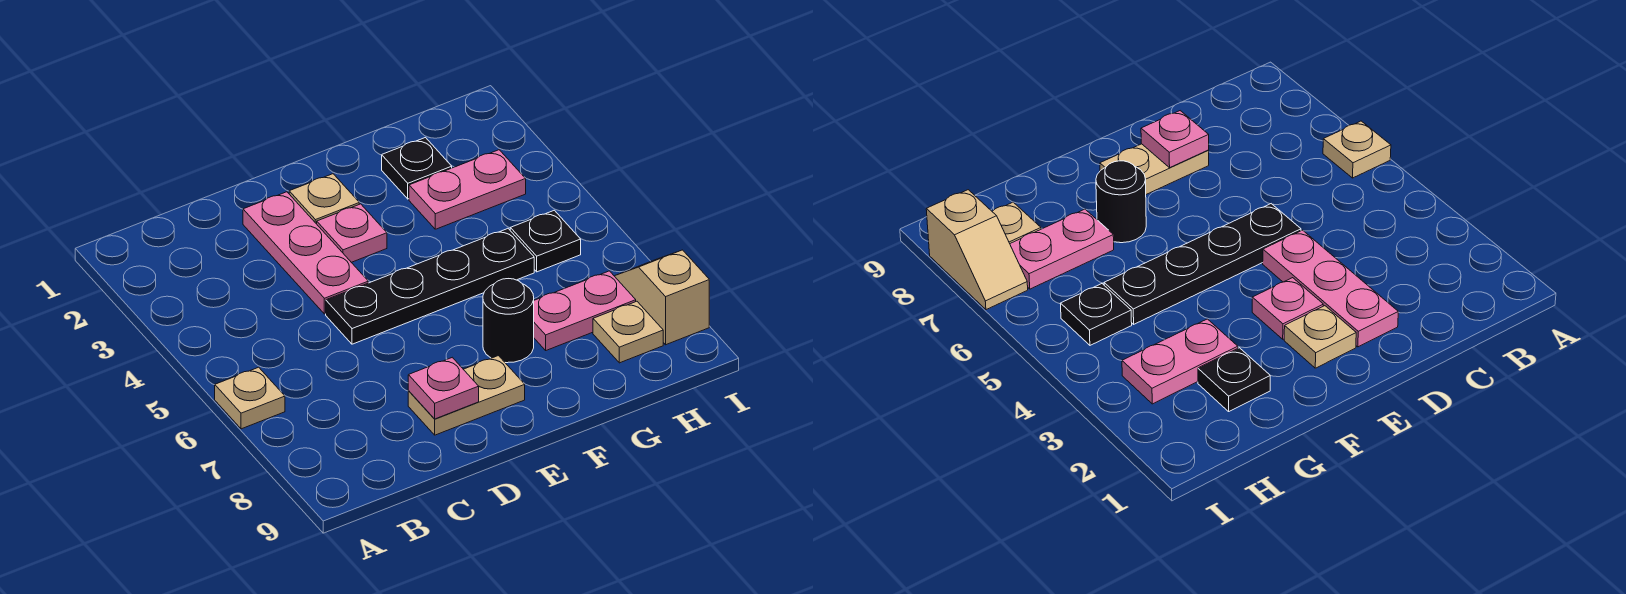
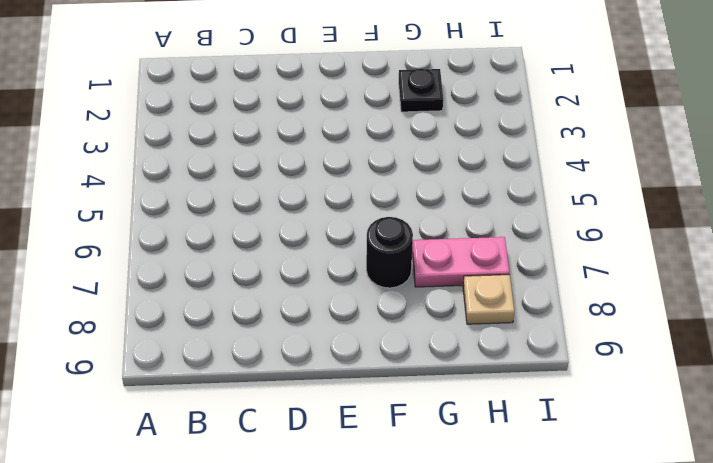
none -> tan 1x1 plate [215,367,285,429]
none -> pink 1x3 plate [243,192,368,314]
none -> black 1x4 plate [326,229,534,344]

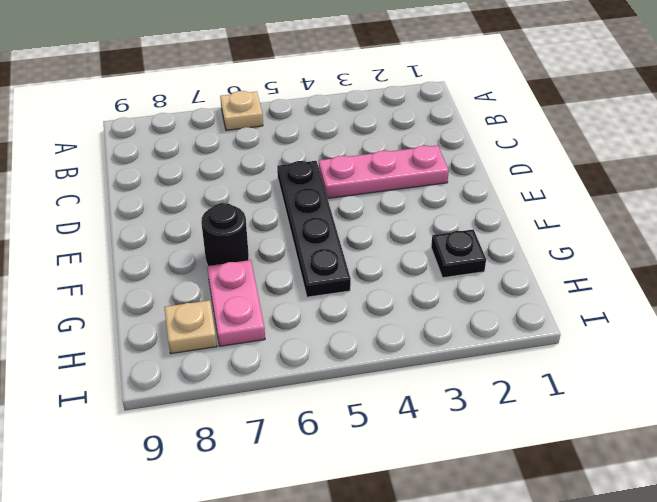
none -> tan 1x2 plate [408,356,525,435]
none -> tan 1x1 plate [289,174,359,224]
none -> pink 1x1 plate [317,204,387,262]

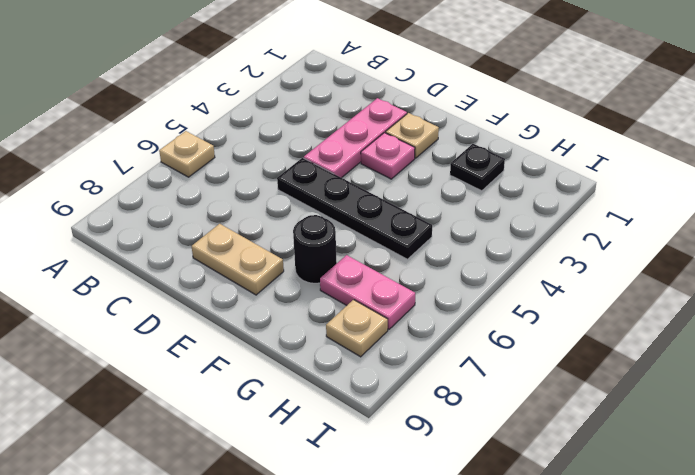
none -> pink 1x2 plate [409,150,526,229]
none -> black 1x1 plate [510,210,581,272]
none -> tan 1x2 slope [615,250,709,345]

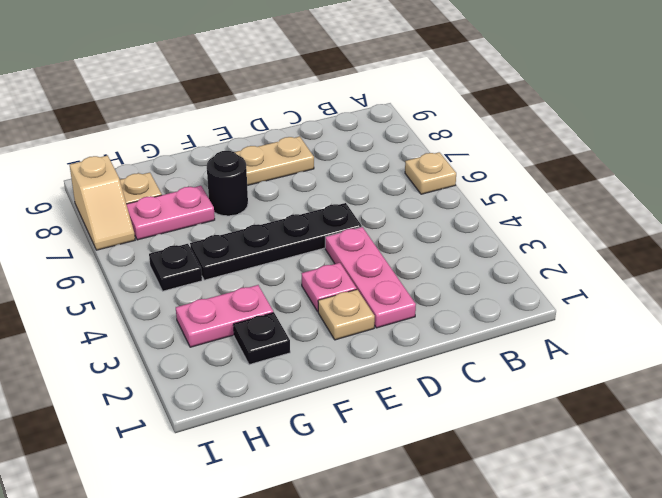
none -> pink 1x1 plate [408,357,479,419]

